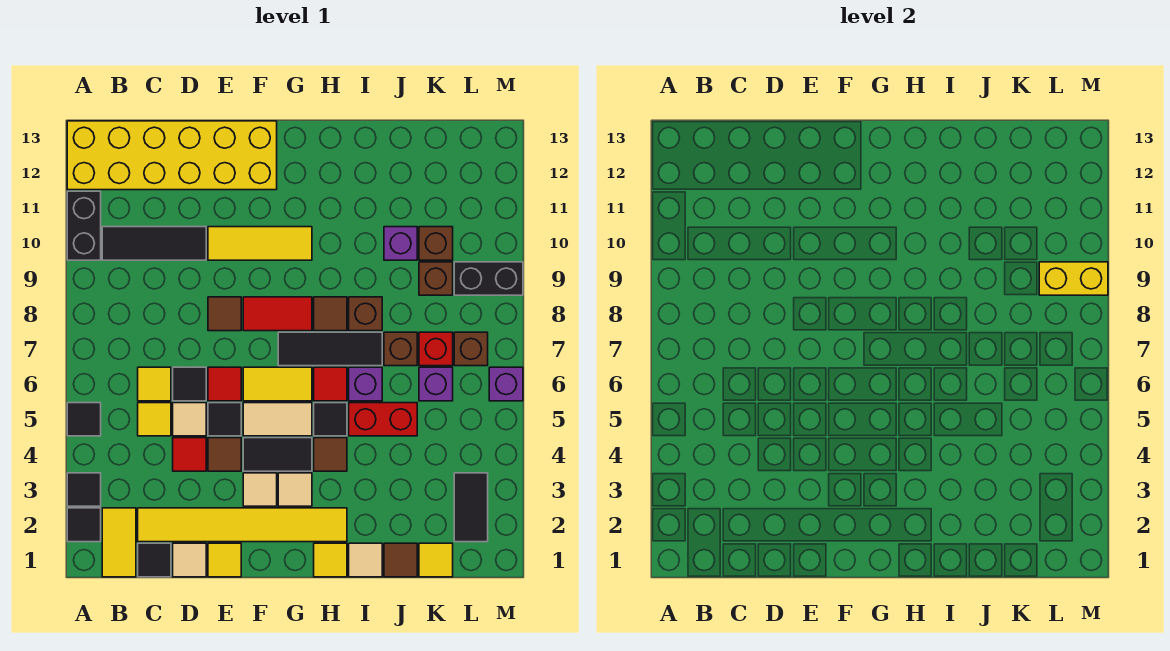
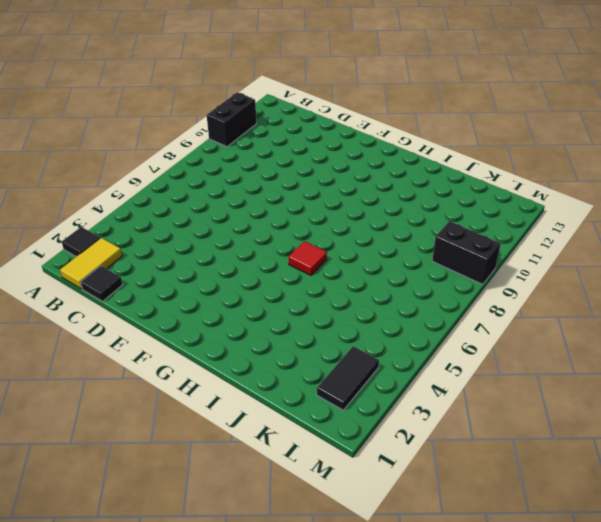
none -> black 1x1 tile [67,473,101,506]
none -> black 1x1 tile [67,403,101,436]
none -> yellow 2x6 brick [67,121,277,190]
none -> black 1x3 tile [102,227,206,260]

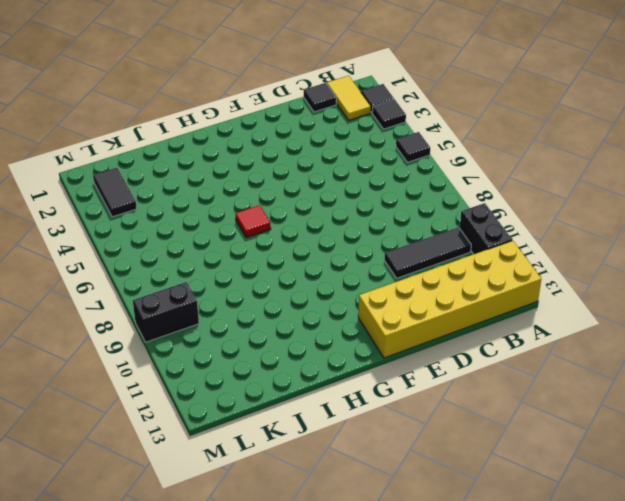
none -> yellow 1x6 tile [138,508,347,542]
none -> yellow 1x1 tile [138,403,171,436]
none -> yellow 1x1 tile [138,367,171,401]
none -> tan 1x1 tile [173,543,206,577]

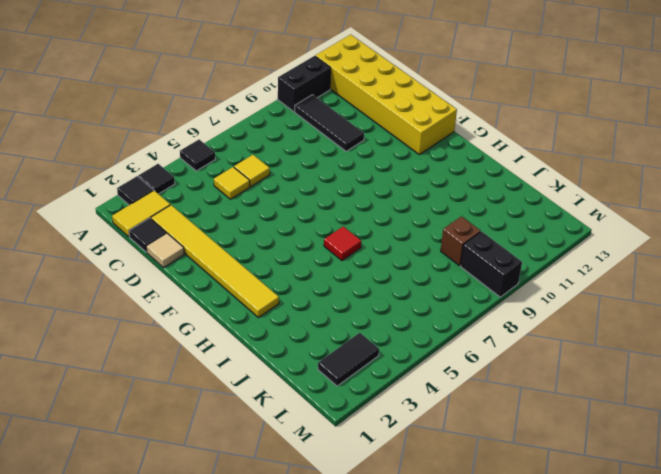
none -> red 1x1 tile [173,438,206,471]
none -> tan 1x1 tile [173,403,206,436]
none -> black 1x1 tile [173,367,206,401]
none -> yellow 1x1 tile [208,543,241,577]

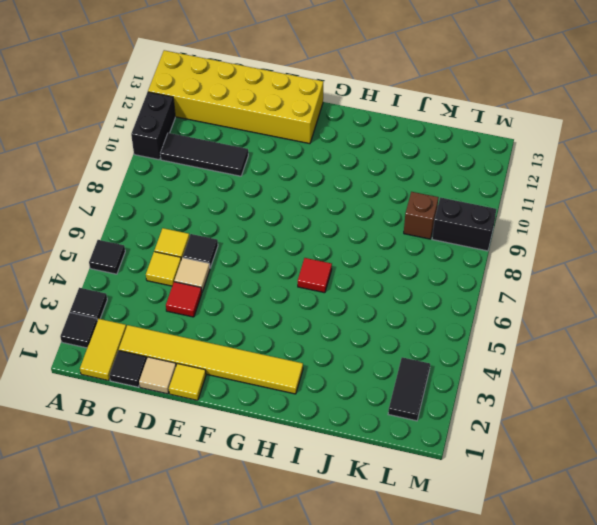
none -> brown 1x1 tile [208,438,241,471]
none -> black 1x1 tile [208,403,241,436]
none -> red 1x1 tile [208,367,241,401]
none -> brown 1x1 tile [208,297,241,331]

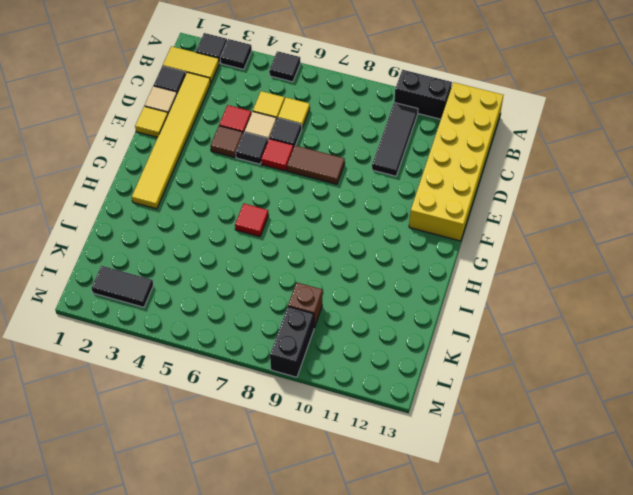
brown 1x2 tile [287,145,345,184] -> brown 1x1 tile [208,297,241,331]
none -> yellow 1x3 tile [208,227,312,260]
none -> tan 1x1 tile [243,473,277,506]
none -> black 1x2 tile [243,438,312,471]
none -> tan 1x2 tile [243,403,312,436]

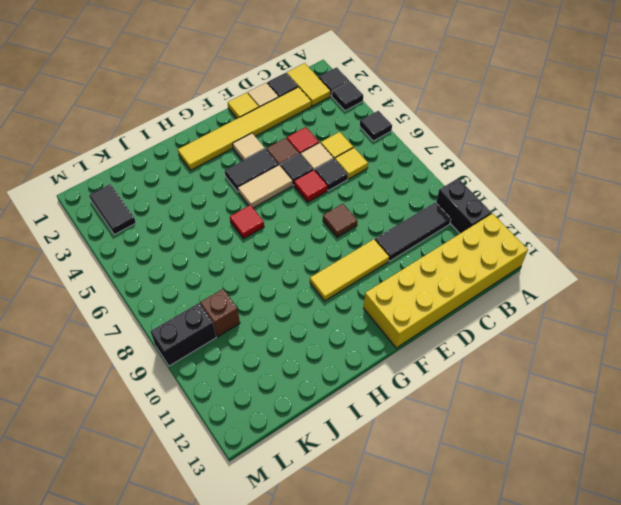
none -> yellow 1x2 tile [243,367,312,401]
none -> red 1x2 tile [243,297,312,331]
none -> tan 1x1 tile [278,473,312,506]
none -> black 1x3 tile [278,332,382,366]

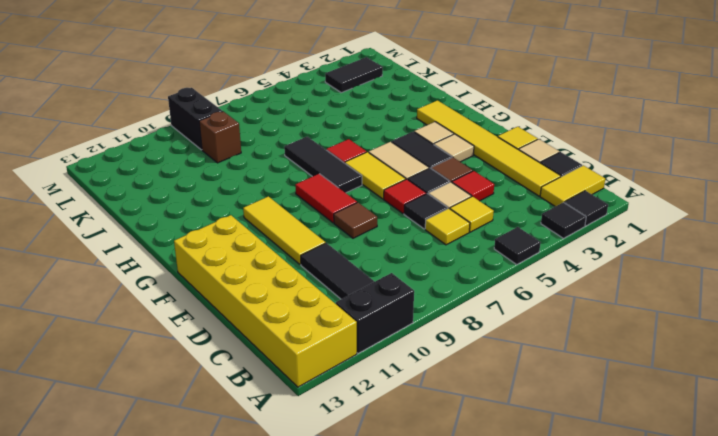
none -> yellow 1x1 tile [314,543,347,577]
none -> brown 1x1 tile [314,438,347,471]
none -> black 1x1 tile [314,403,347,436]
none -> brown 1x1 tile [314,297,347,331]

